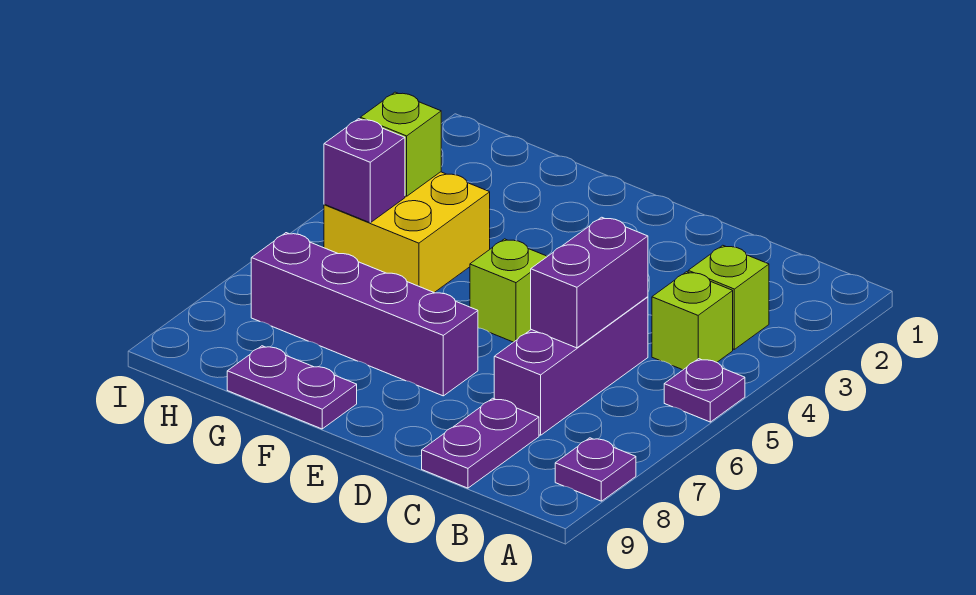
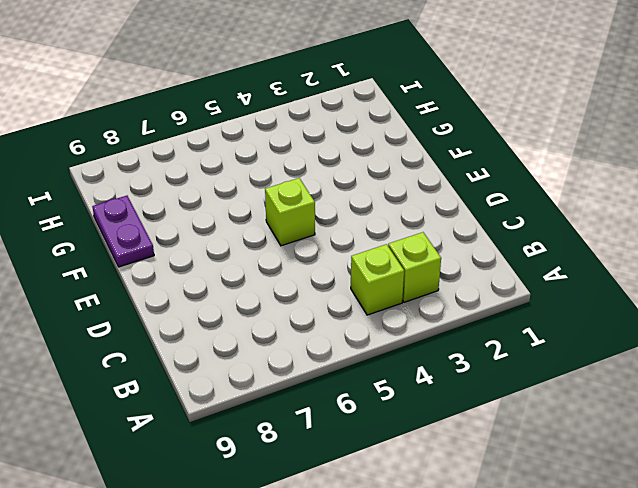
none -> purple 1x1 plate [664,359,745,422]
none -> purple 1x1 plate [555,438,636,501]
none -> purple 1x3 brick [494,297,648,435]

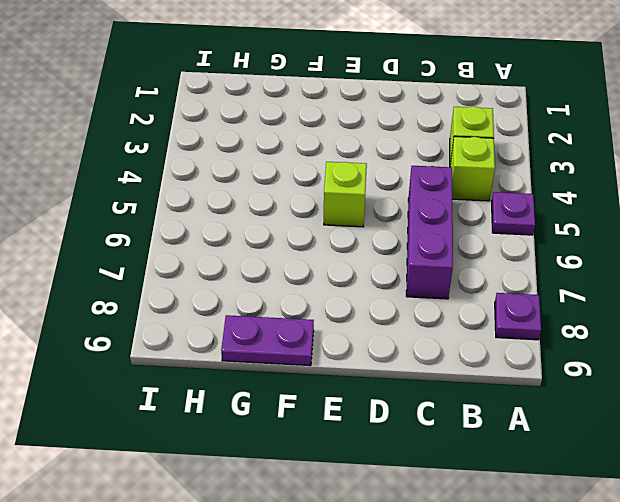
none -> purple 1x2 plate [422,398,539,488]
none -> purple 1x4 brick [251,233,478,396]
none -> yellow 2x2 brick [324,172,490,293]

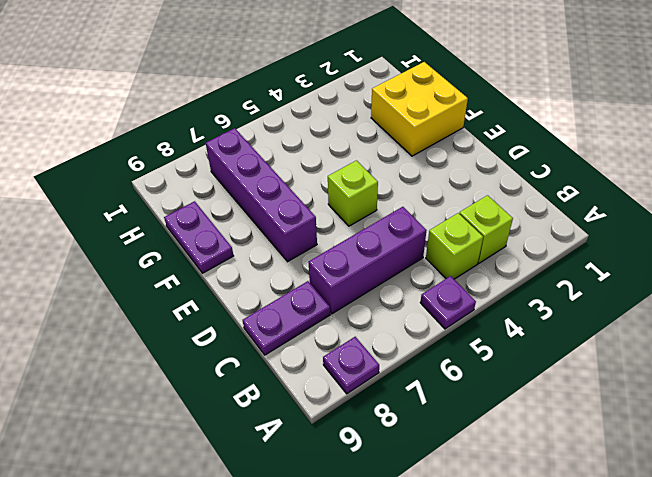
yellow 2x2 brick [371,62,468,156] -> yellow 2x2 brick moved to [324,172,490,293]
none -> purple 1x2 brick [531,217,648,348]
none -> lime 1x1 brick [360,92,441,196]
none -> purple 1x1 brick [324,119,405,223]

